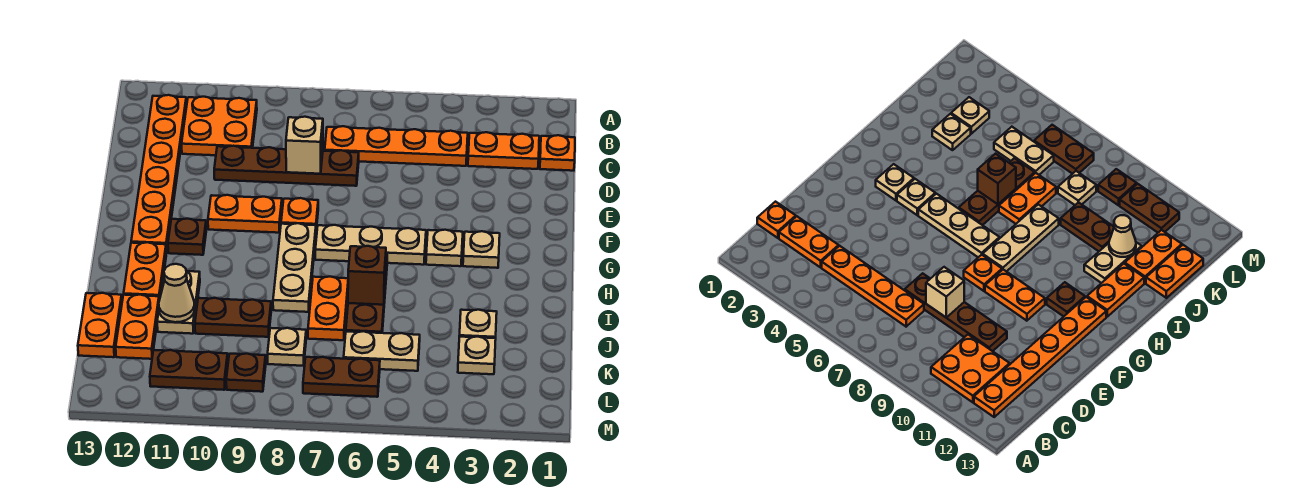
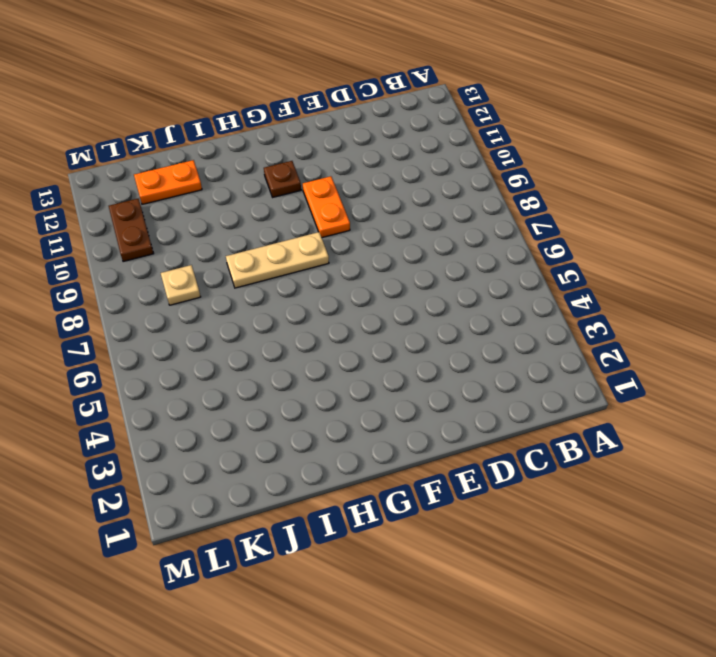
none -> orange 2x2 plate [182,97,257,155]
none -> orange 1x6 plate [131,95,187,253]
none -> orange 1x1 plate [540,135,575,171]
none -> orange 1x2 plate [468,132,539,169]

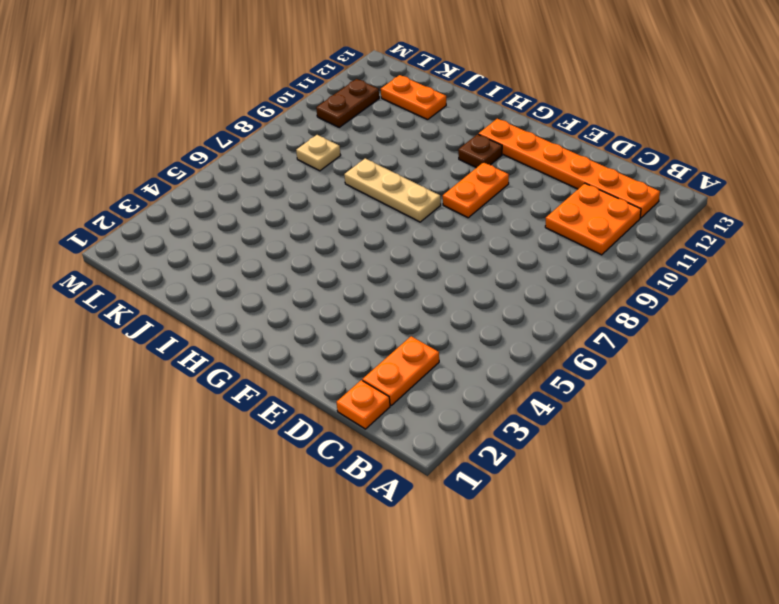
none -> orange 1x4 plate [325,126,468,166]
none -> brown 1x4 plate [214,146,359,186]
none -> orange 1x1 plate [281,198,318,229]
none -> tan 1x1 plate [463,231,500,268]

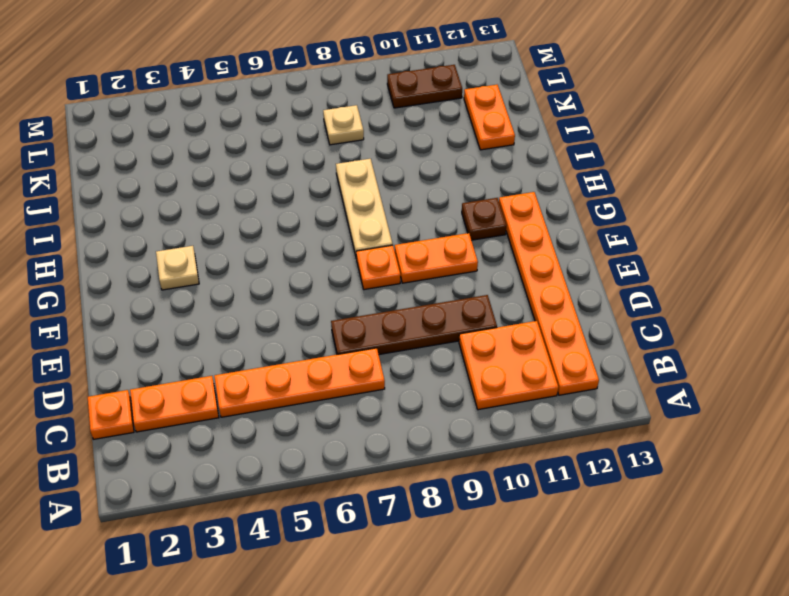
none -> tan 1x1 plate [426,230,463,266]
none -> tan 1x3 plate [315,225,426,265]
none -> brown 1x3 plate [346,254,387,333]
none -> orange 1x2 plate [124,242,166,300]

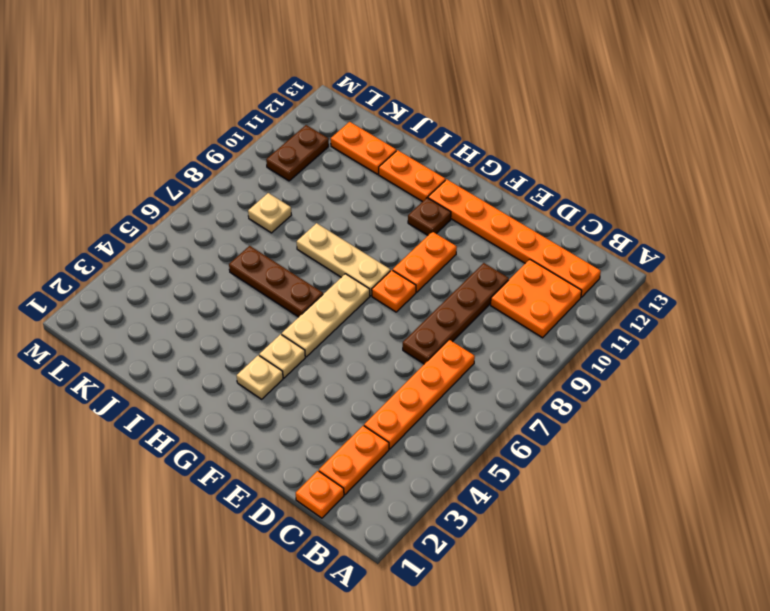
none -> orange 1x2 plate [308,277,348,340]
none -> tan 1x2 plate [157,271,200,334]
none -> tan 1x1 plate [459,310,497,338]
none -> brown 1x2 plate [195,298,271,337]

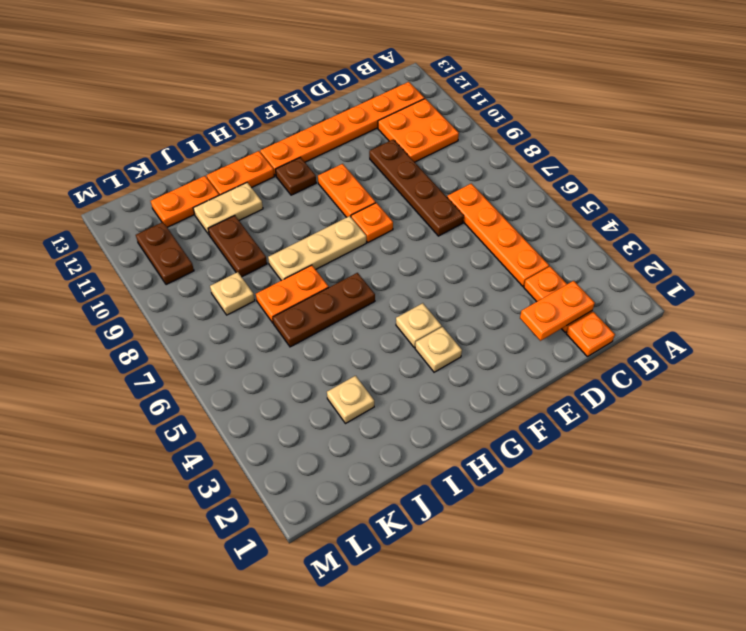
orange 1x2 plate [520,281,595,341] -> orange 1x2 plate moved to [78,293,122,357]
none -> tan 1x3 plate [315,225,426,265]
none -> tan 1x1 plate [458,337,496,374]
none -> tan 1x2 plate [344,331,420,371]
none -> brown 1x2 plate [303,357,380,397]

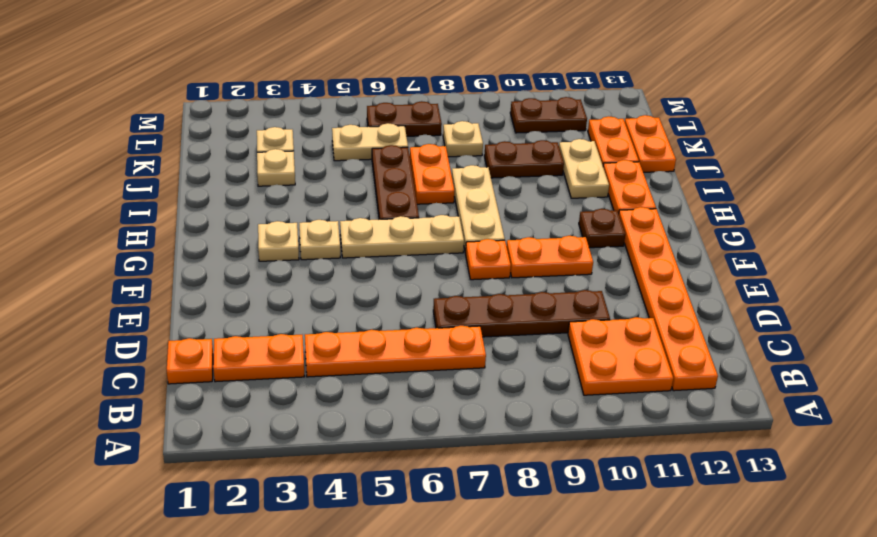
none -> brown 1x1 plate [226,354,266,392]
none -> tan 1x1 brick [286,117,323,174]
none -> brown 1x1 brick [348,246,386,305]
none -> tan 1x1 cone [159,264,195,322]

